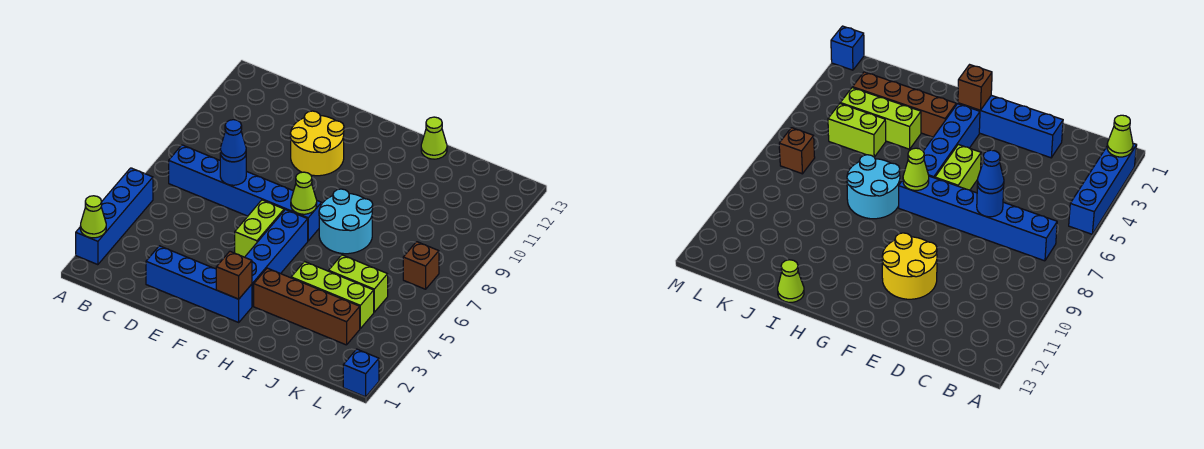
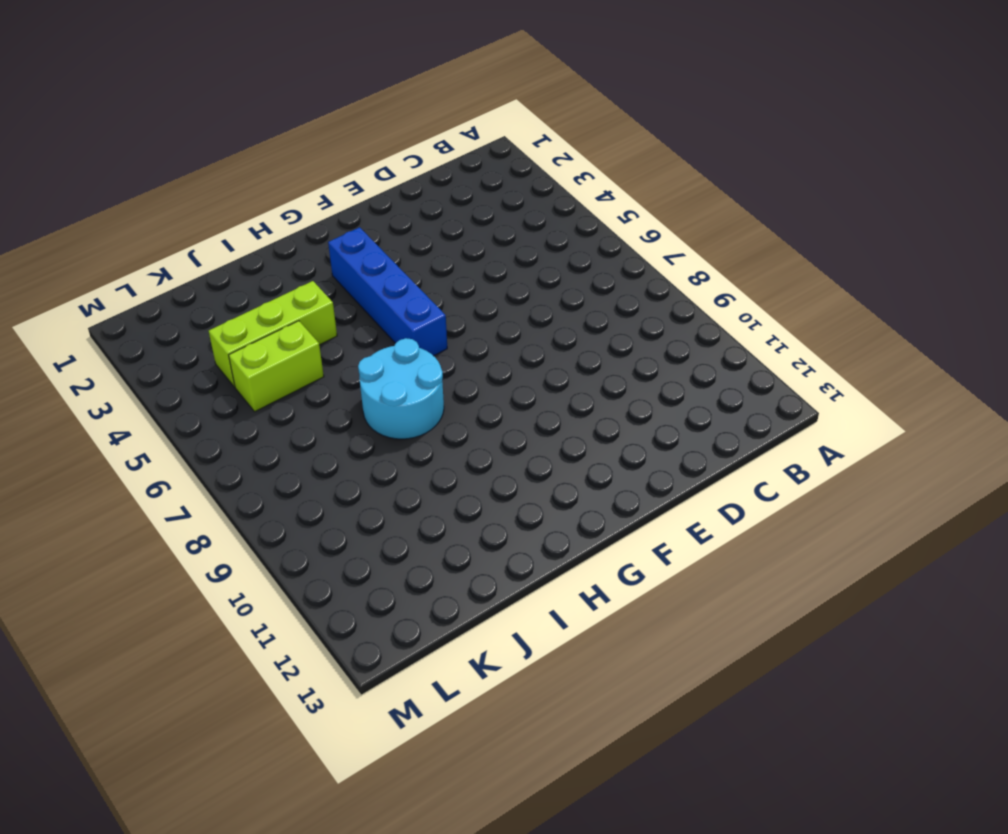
none -> blue 1x4 brick [76,168,153,265]
none -> blue 1x6 brick [169,145,322,241]
none -> blue 1x4 brick [146,246,252,322]

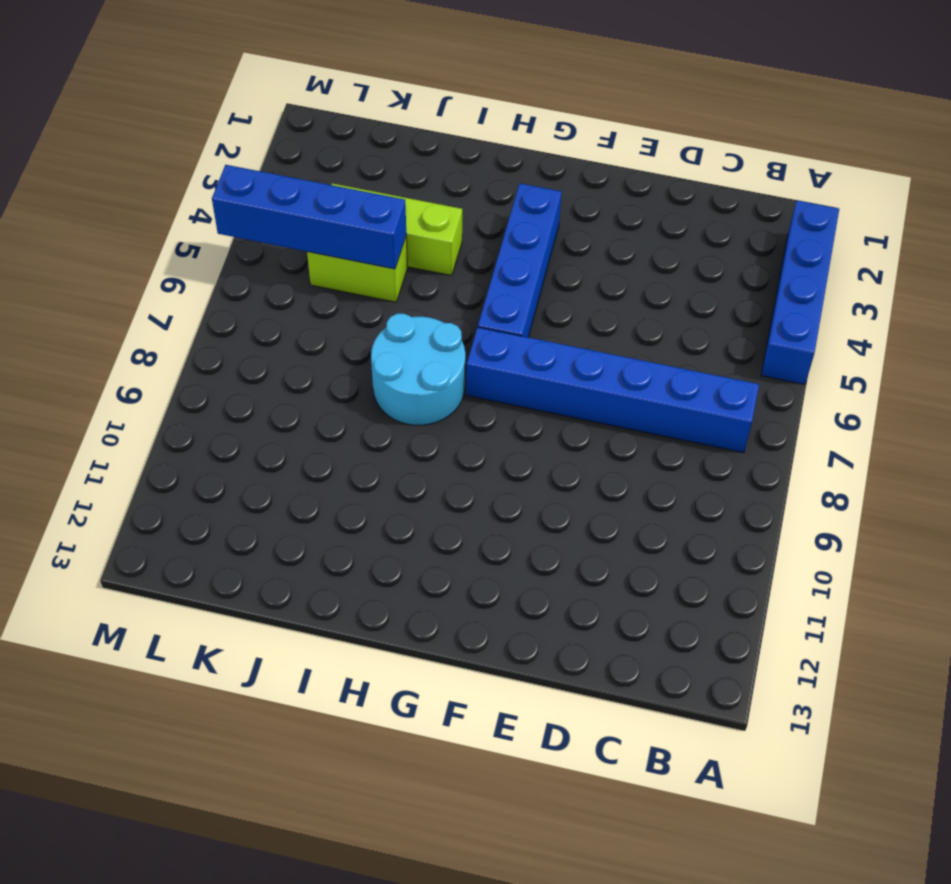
blue 1x4 brick [212,165,406,269] -> blue 1x4 brick moved to [146,246,252,322]
none -> yellow 2x2 round brick [290,111,344,176]
none -> lime 1x2 brick [235,200,284,257]
none -> brown 1x4 brick [254,268,360,345]

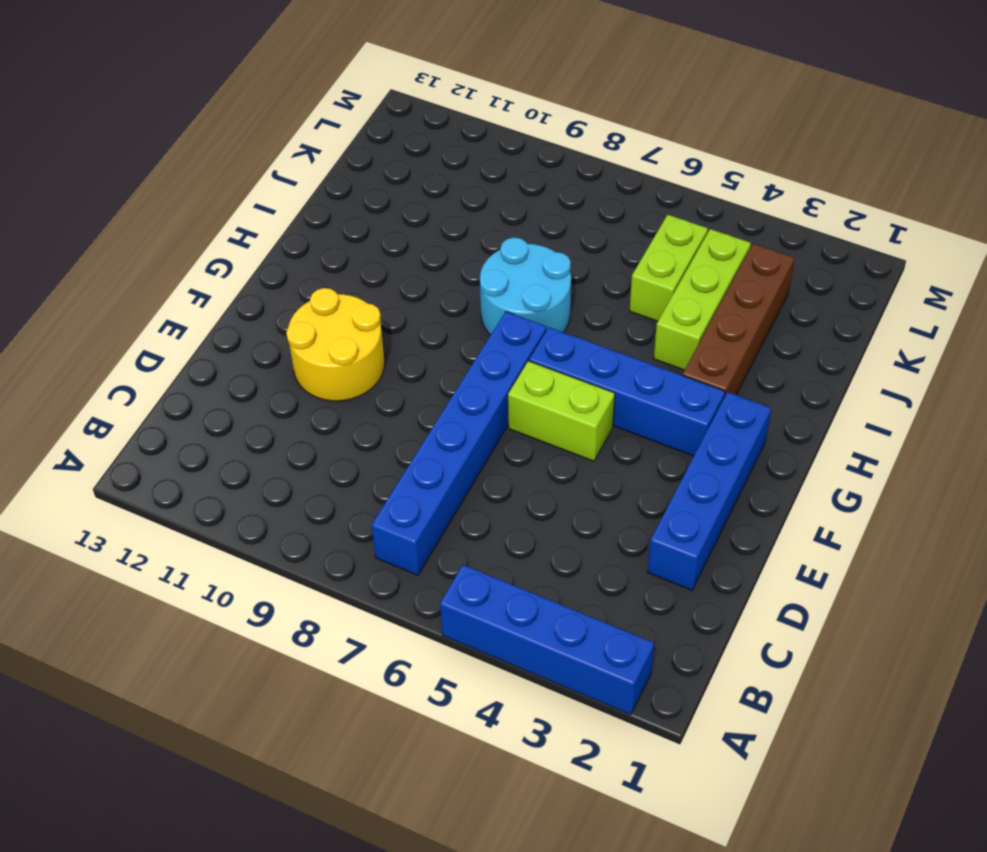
none -> lime 1x1 cone [421,117,447,159]
none -> brown 1x1 brick [403,242,439,289]
none -> blue 1x1 brick [343,349,379,397]

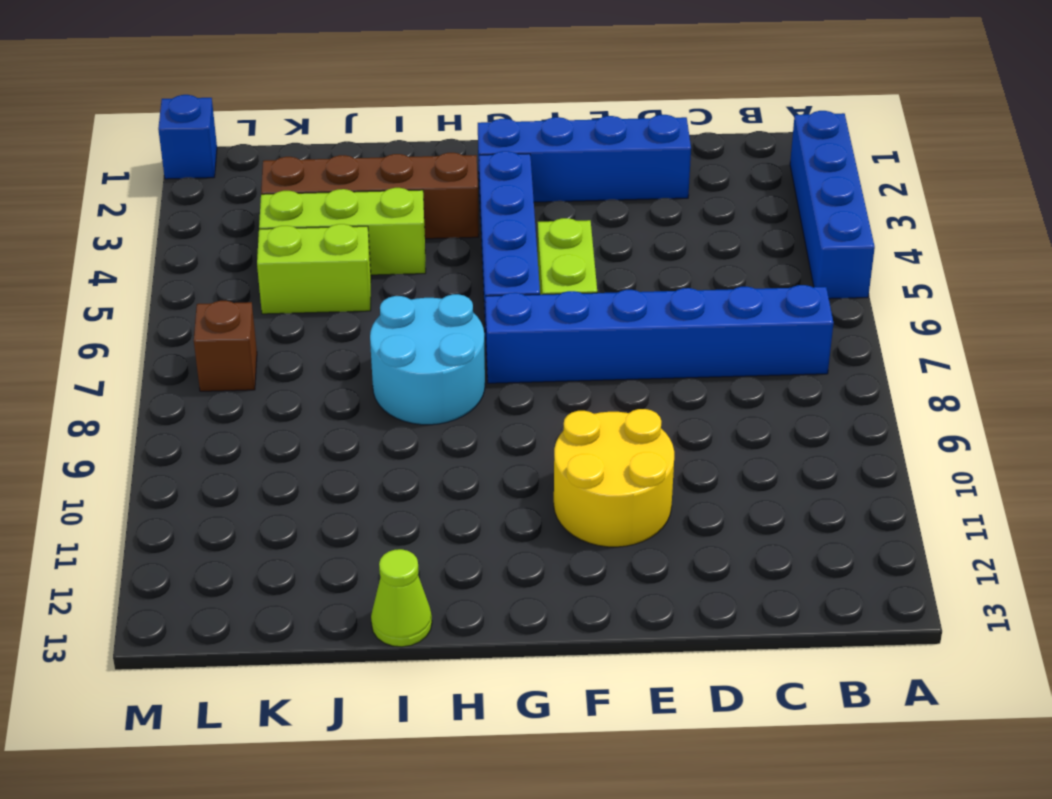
none -> lime 1x1 cone [80,196,106,238]
none -> blue 1x1 round brick [220,154,246,185]
none -> brown 1x1 brick [216,251,252,299]

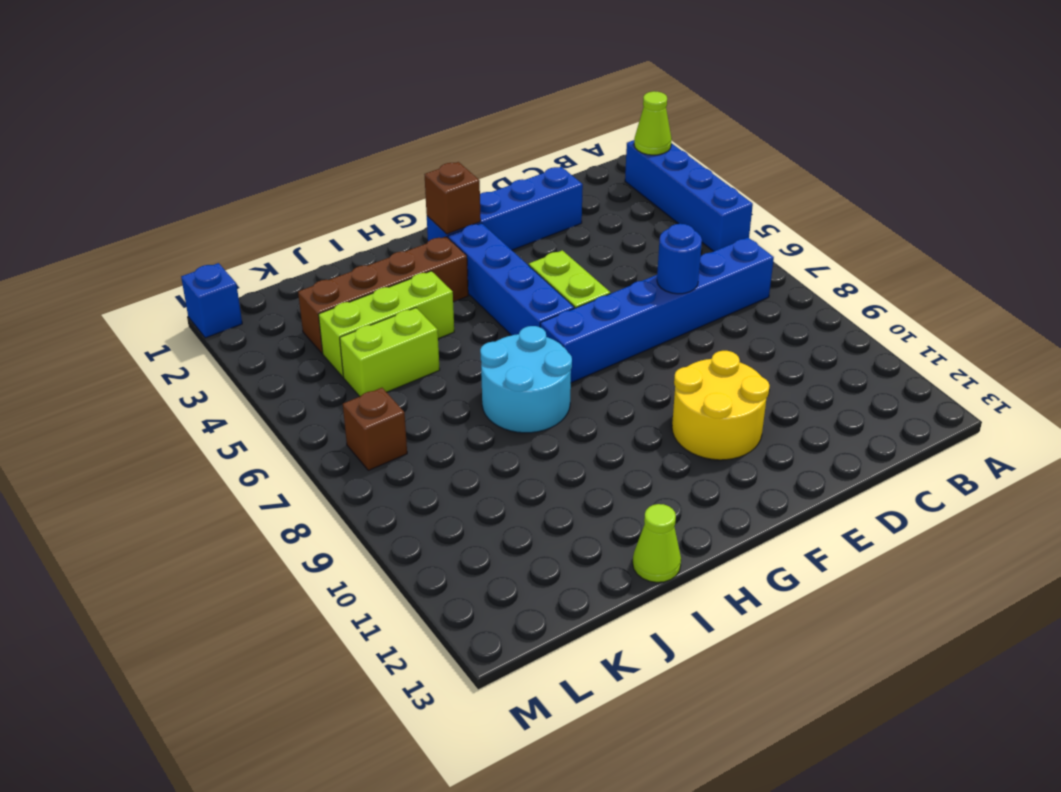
none -> lime 1x1 cone [291,172,317,214]
none -> blue 1x1 cone [220,120,246,162]

